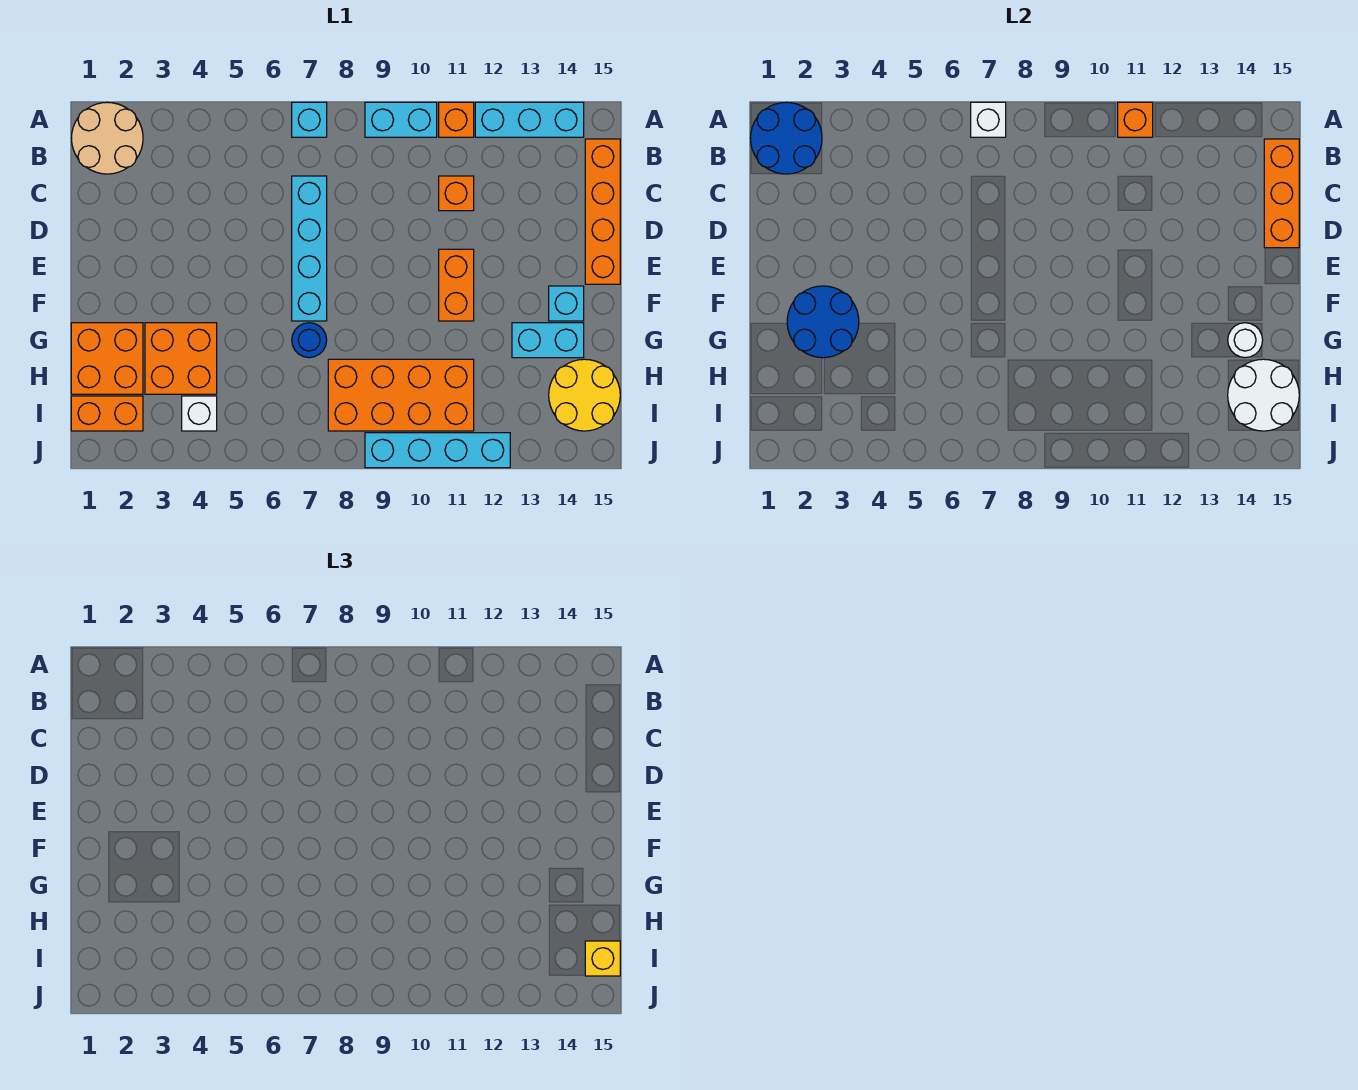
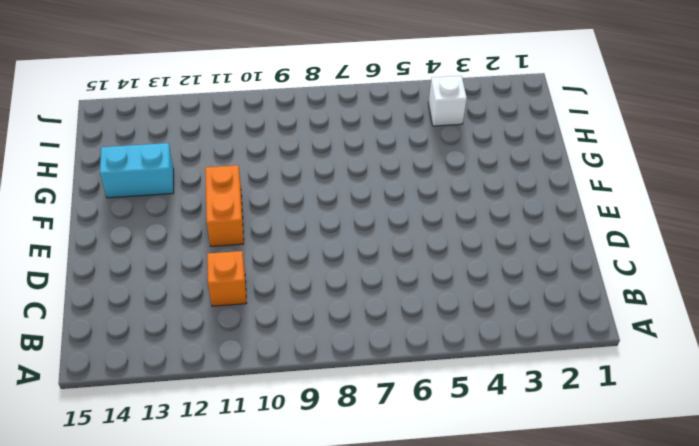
none -> tan 2x2 round brick [71,102,143,174]
none -> cyan 1x1 brick [292,102,327,137]
none -> cyan 1x2 brick [365,102,437,137]

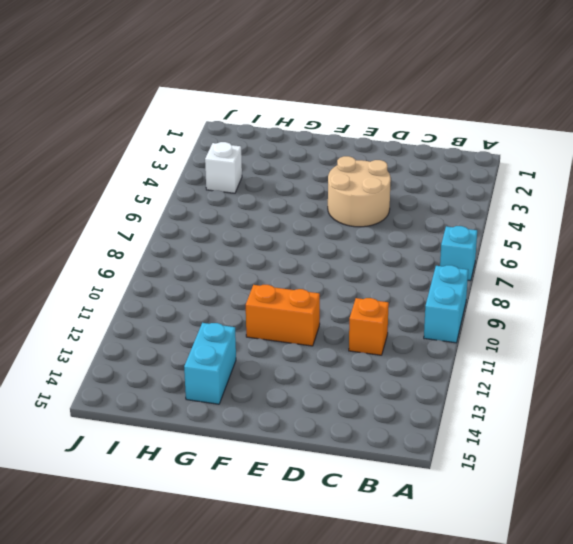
tan 2x2 round brick [328,156,391,227] -> tan 2x2 round brick moved to [71,102,143,174]
none -> orange 1x1 brick [439,102,474,137]
none -> cyan 1x3 brick [475,102,584,137]
none -> orange 1x4 brick [585,139,620,284]

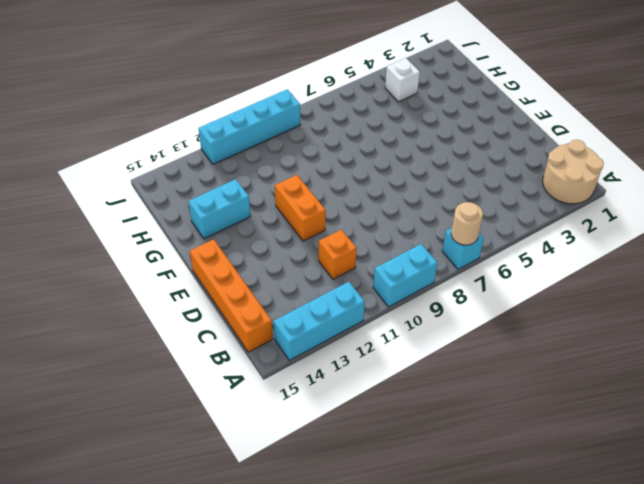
tan 1x1 round brick [451,202,483,245] -> white 1x1 brick [971,102,1006,137]
none -> orange 1x1 brick [439,102,474,137]
none -> cyan 1x4 brick [292,176,327,321]
none -> cyan 1x1 brick [549,286,584,321]

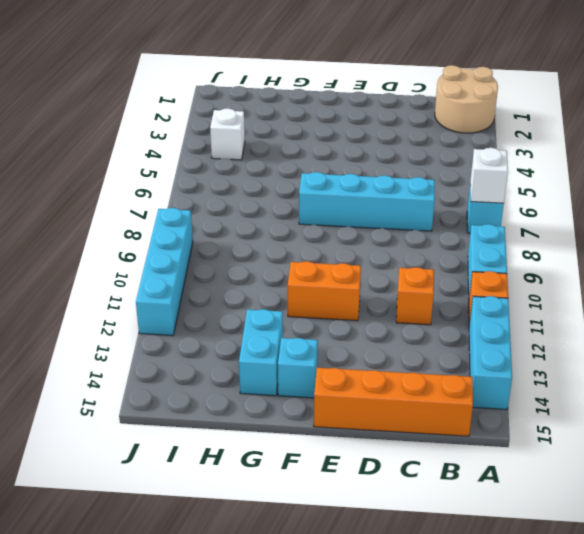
none -> orange 2x2 brick [71,323,143,394]
none -> orange 2x2 brick [145,323,217,394]
none -> blue 1x1 round brick [292,323,327,358]

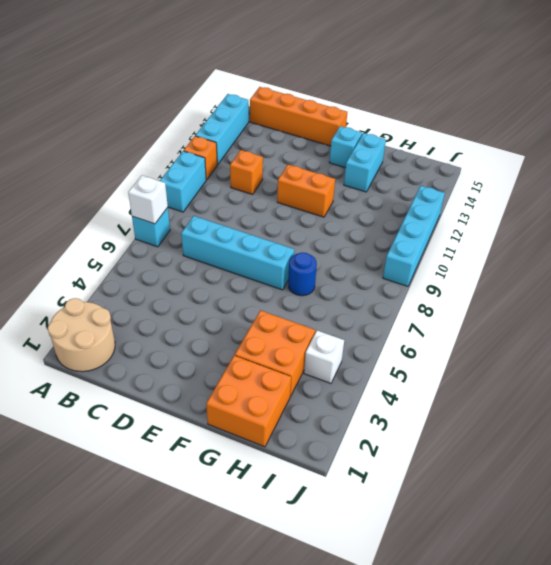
none -> orange 2x4 brick [328,359,474,431]
none -> yellow 2x2 round brick [549,359,620,431]
none -> orange 1x2 brick [71,396,143,431]

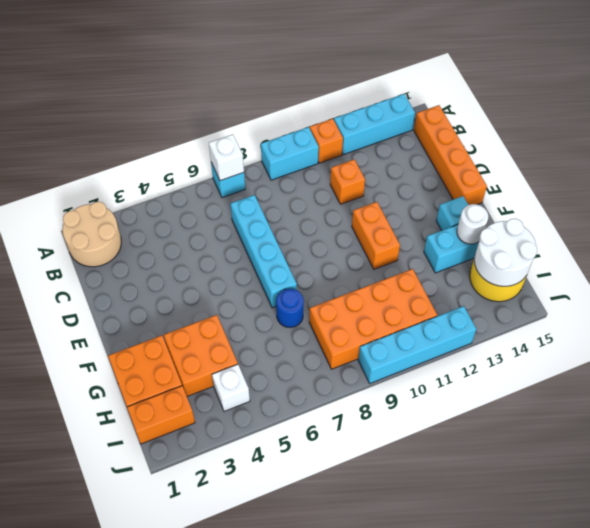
none -> blue 2x2 round brick [750,102,822,174]
none -> orange 1x1 brick [1118,102,1153,137]
none -> orange 1x3 brick [1264,139,1299,248]

